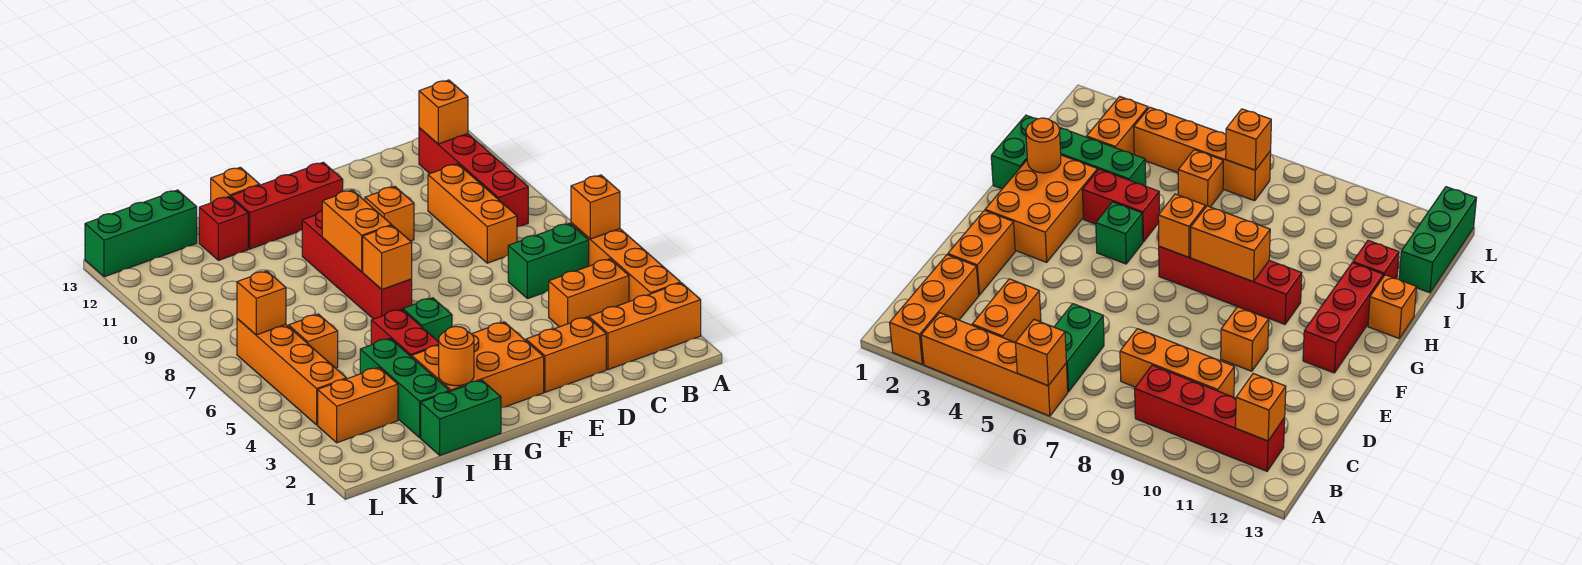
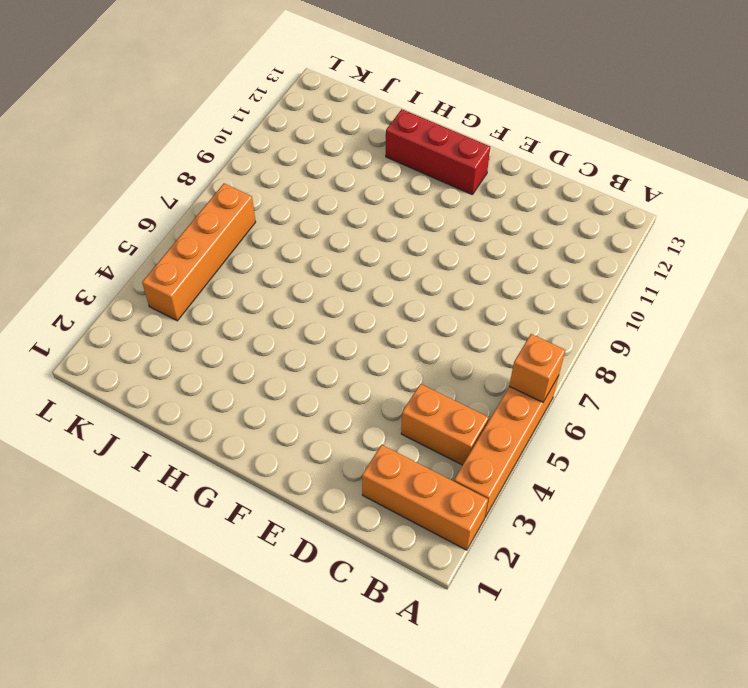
none -> green 1x2 brick [508,223,589,299]
none -> red 1x4 brick [419,128,528,227]
none -> orange 1x3 brick [428,164,517,263]

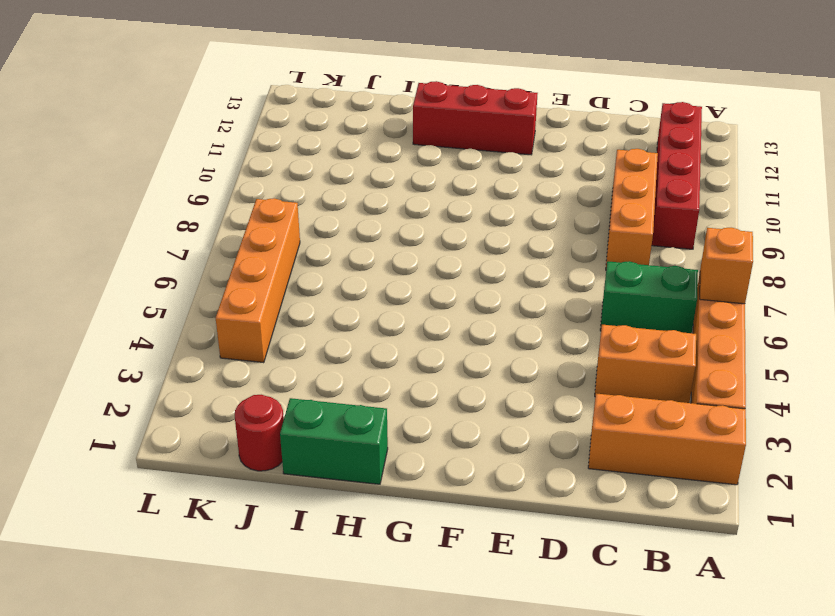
red 1x1 round brick [235,395,284,471] -> none
none -> orange 1x2 brick [526,317,606,392]
none -> orange 1x1 brick [365,187,414,241]
none -> orange 2x3 brick [412,322,544,408]

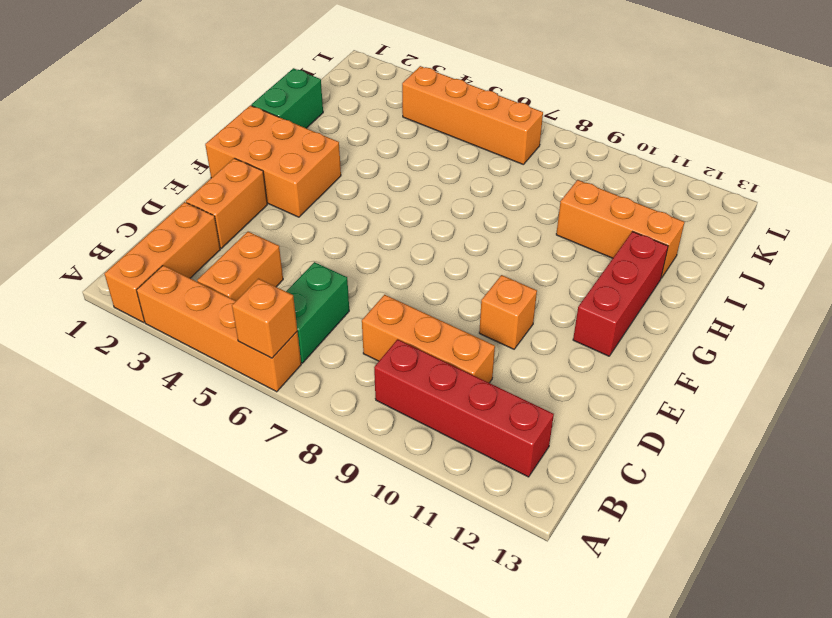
orange 2x3 brick [205,105,341,217] -> orange 2x3 brick turned to [412,322,544,408]
orange 1x3 brick [556,180,684,278] -> red 1x1 brick [199,197,248,260]
none -> green 1x1 brick [403,298,452,342]
none -> red 1x4 brick [302,211,412,319]
none -> red 1x2 brick [371,309,439,357]

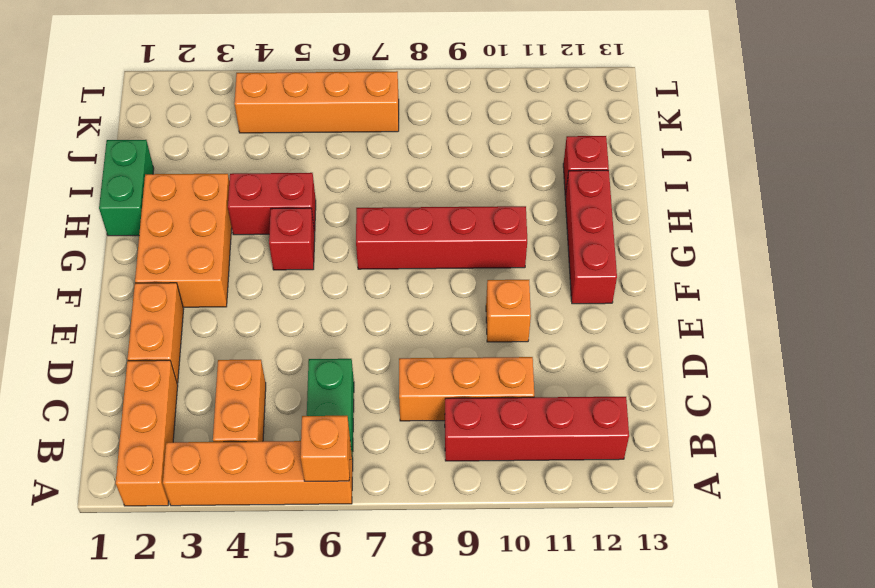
red 1x1 brick [269,208,315,270] -> green 1x1 brick [403,298,452,342]
none -> orange 1x1 brick [211,167,260,203]
none -> green 1x3 brick [360,338,449,438]
none -> orange 1x2 brick [318,367,398,443]

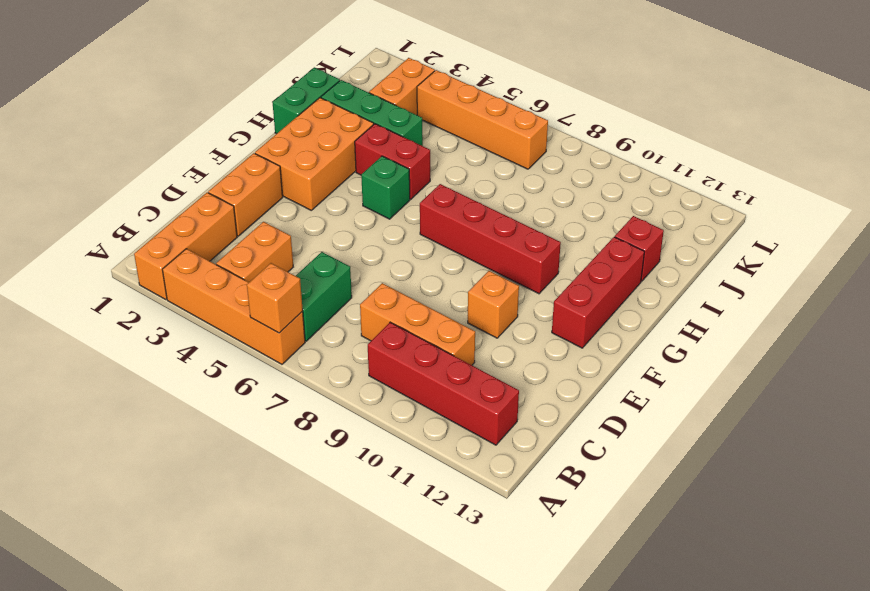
none -> orange 1x1 brick [211,167,260,203]
none -> orange 1x1 brick [289,314,338,368]
none -> green 1x3 brick [85,190,197,277]

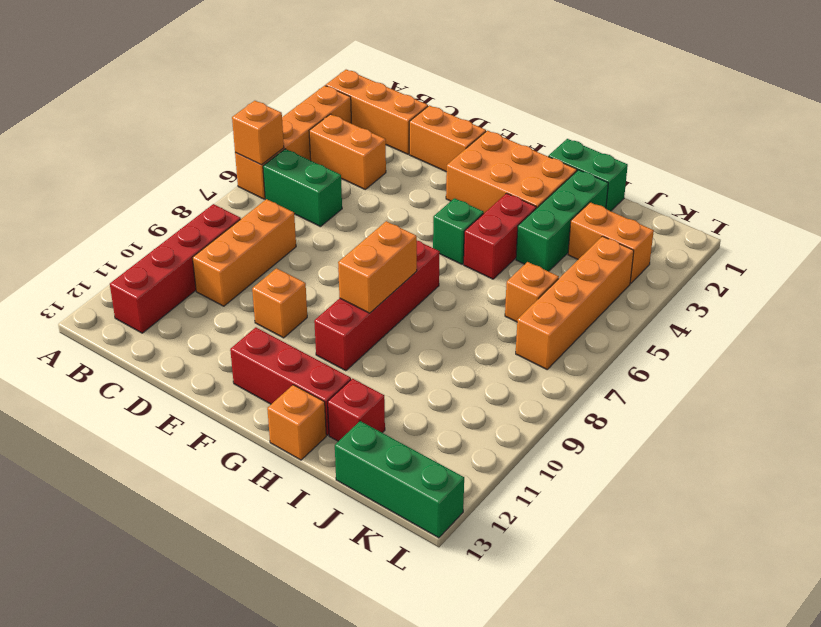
none -> orange 1x1 brick [419,80,468,144]
none -> orange 1x1 brick [363,225,412,289]
none -> orange 1x1 round brick [439,326,474,386]

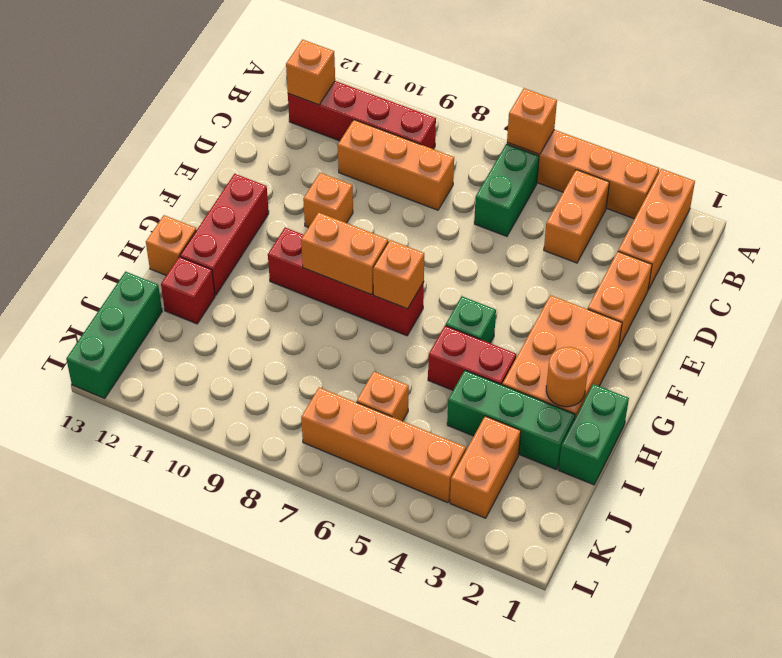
none -> orange 1x1 brick [237,271,286,335]

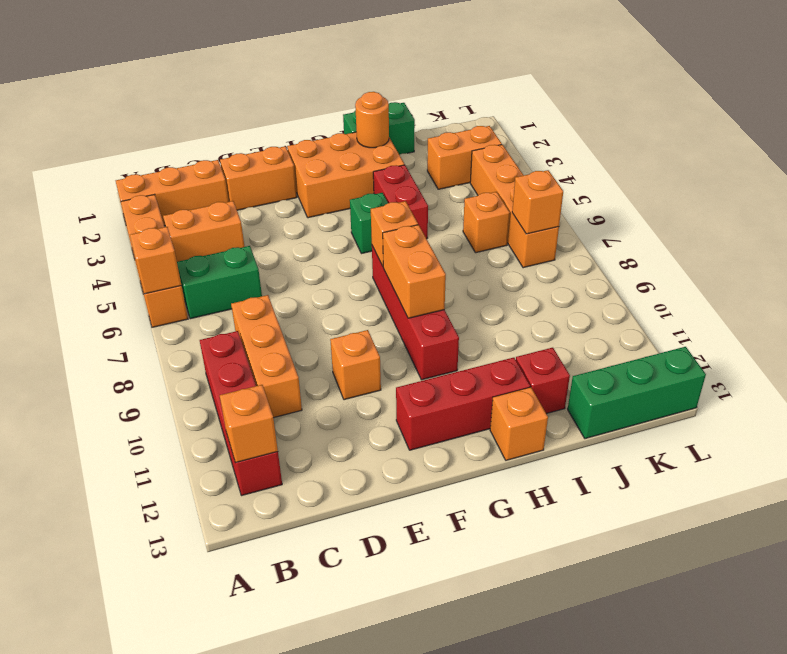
none -> green 1x3 brick [360,338,449,438]

